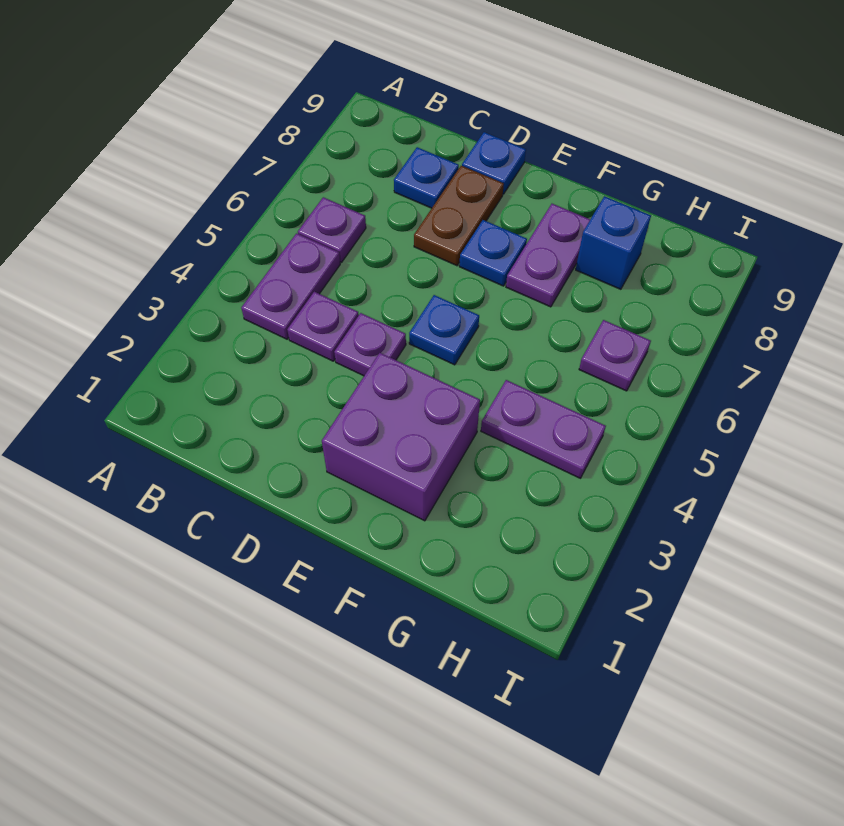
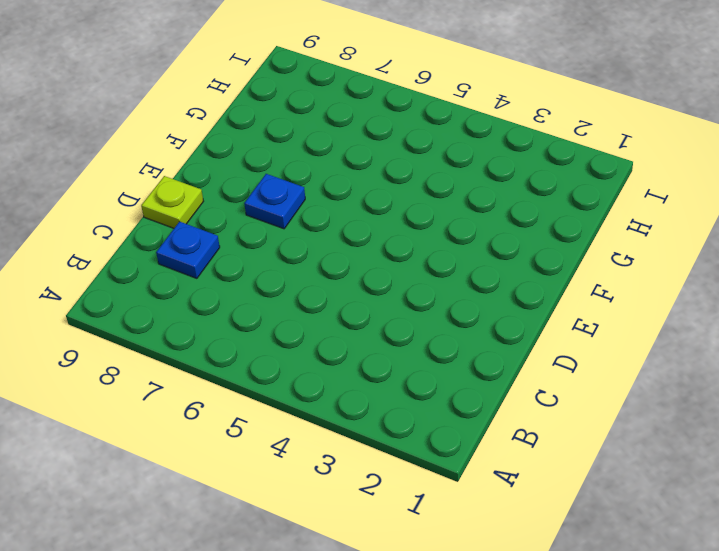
lime 1x1 plate [141,176,204,228] -> blue 1x1 plate [462,132,526,194]
none -> purple 1x2 plate [241,233,340,339]
none -> purple 1x1 plate [298,197,366,262]
none -> purple 1x1 plate [287,292,359,361]

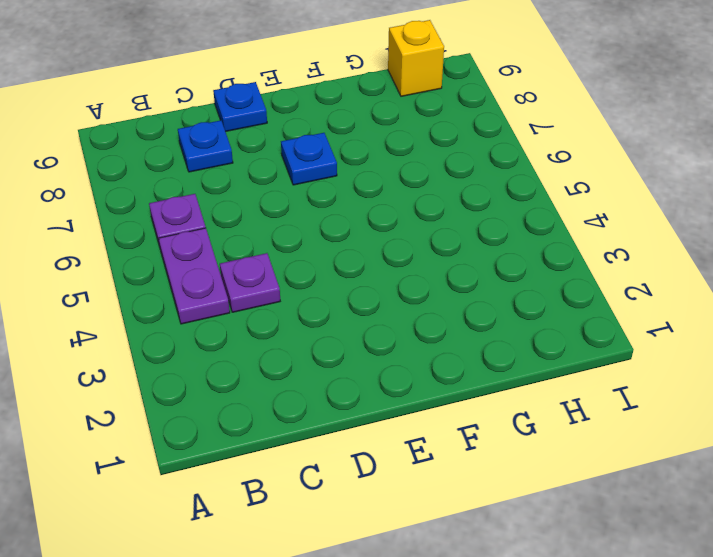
yellow 1x1 brick [388,20,444,96] -> none
none -> purple 1x1 plate [334,313,406,376]
none -> brown 1x2 plate [414,166,504,266]
none -> purple 2x2 brick [322,353,480,521]

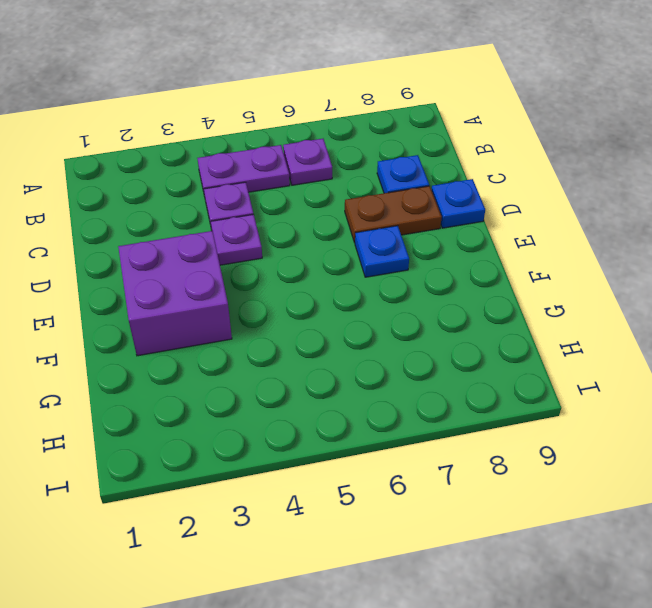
none -> blue 1x1 plate [409,295,479,365]
none -> purple 1x2 plate [506,204,590,307]
none -> purple 1x2 plate [481,380,606,478]

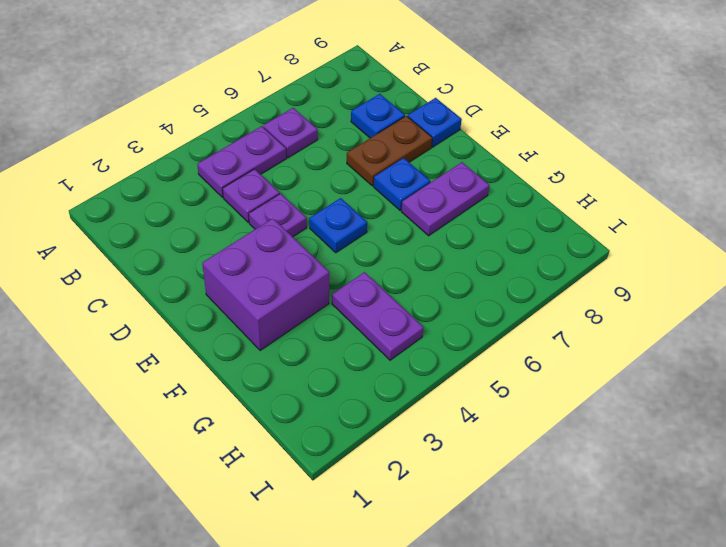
none -> blue 1x1 brick [576,196,651,289]
none -> purple 1x1 plate [579,320,651,391]

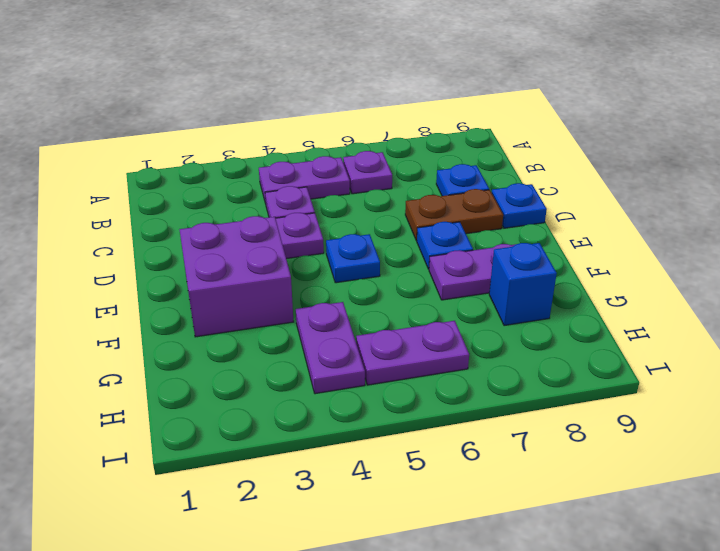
purple 1x2 plate [356,321,469,385] -> purple 1x1 plate [579,320,651,391]

